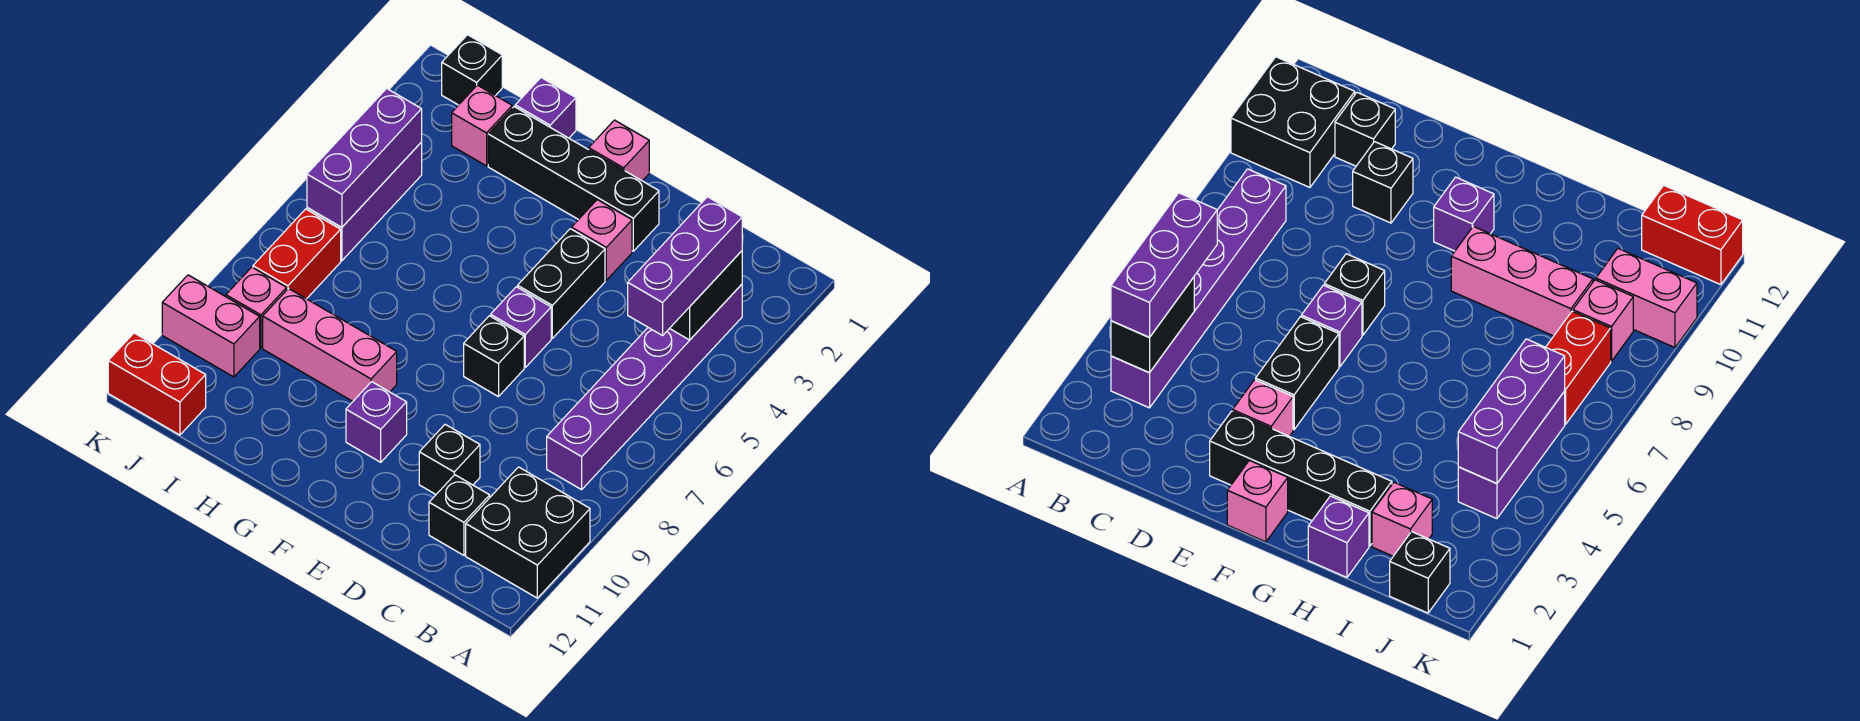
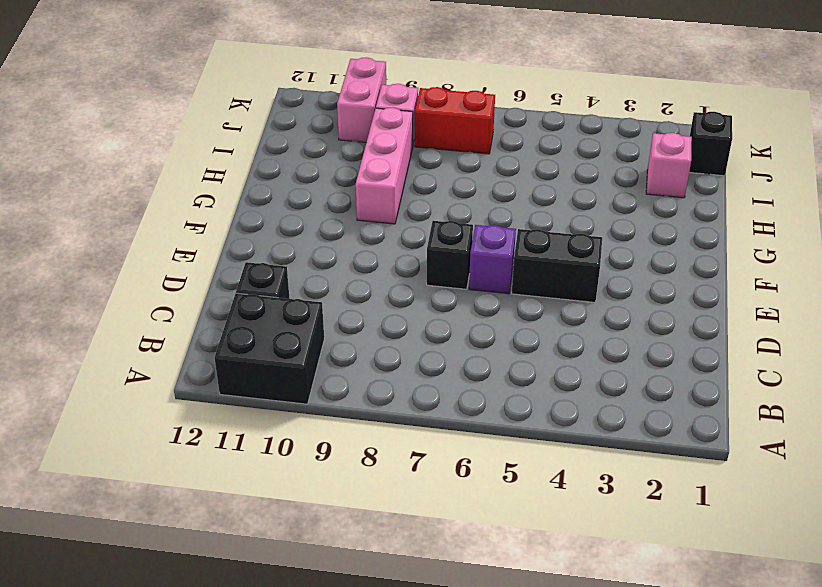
none -> purple 1x6 brick [547,284,742,490]
none -> black 1x1 brick [419,424,480,494]
none -> black 1x4 brick [488,107,659,251]

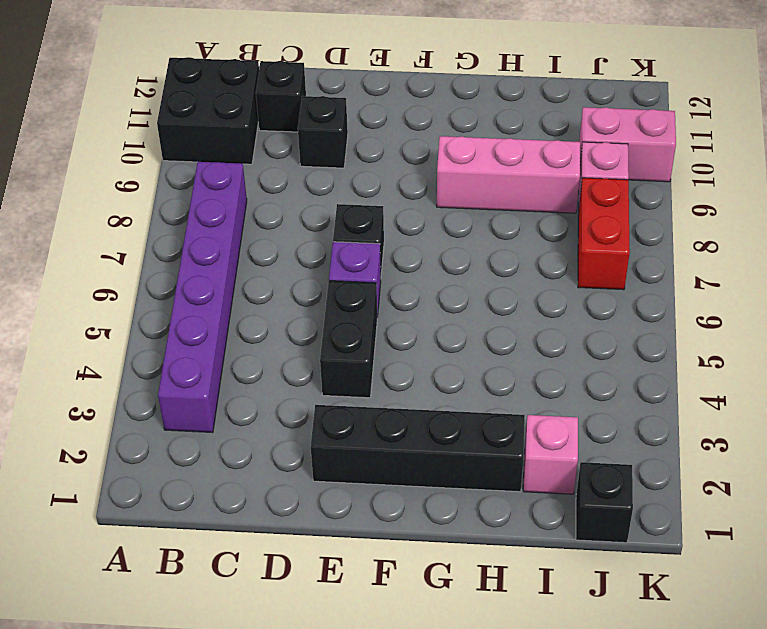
none -> pink 1x1 brick [571,200,632,280]
none -> pink 1x1 brick [589,120,649,181]
none -> purple 1x1 brick [346,382,407,462]

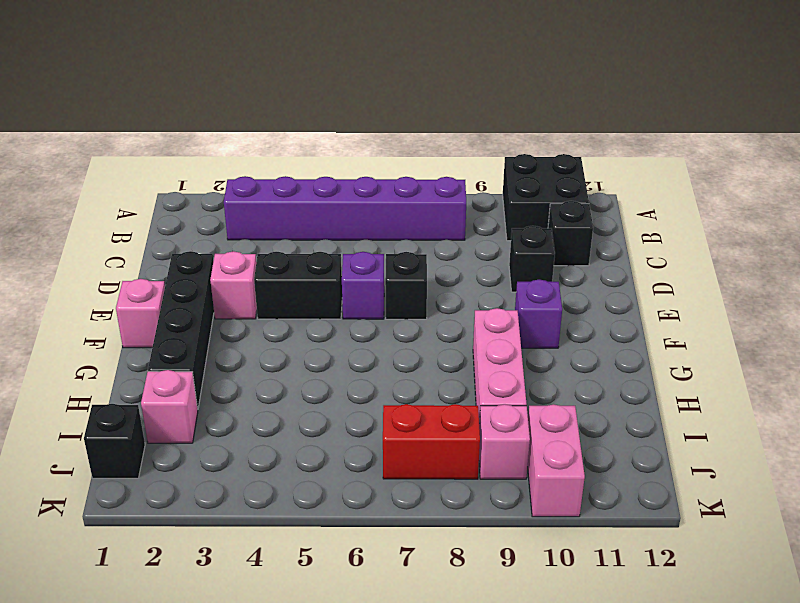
none -> purple 1x1 brick [515,78,576,138]
none -> purple 1x3 brick [307,142,422,261]
none -> red 1x2 brick [108,333,206,435]

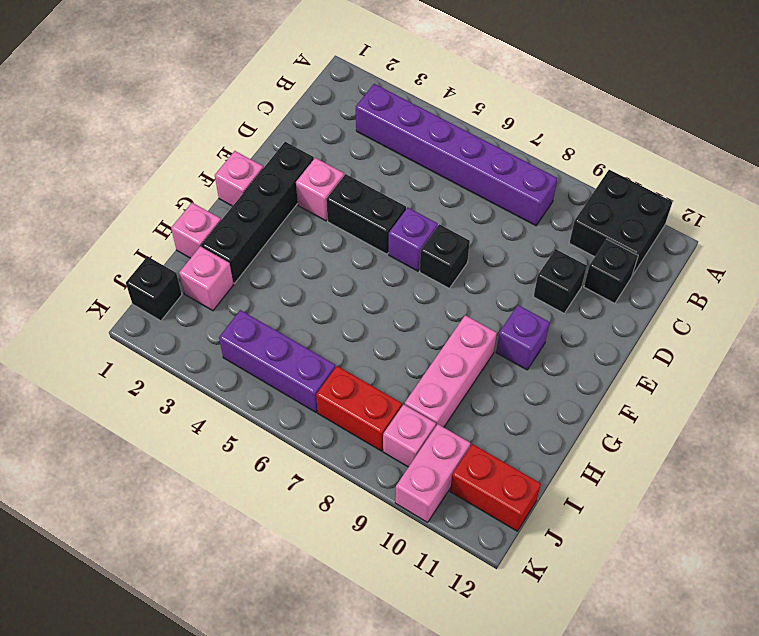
pink 1x1 brick [171,203,221,258] -> purple 1x1 brick [515,78,576,138]
red 1x2 brick [450,444,541,531] -> red 1x2 brick turned to [108,333,206,435]
none -> black 1x2 brick [670,251,742,340]
none -> purple 1x3 brick [307,88,422,227]
none -> purple 1x3 brick [628,197,742,336]

